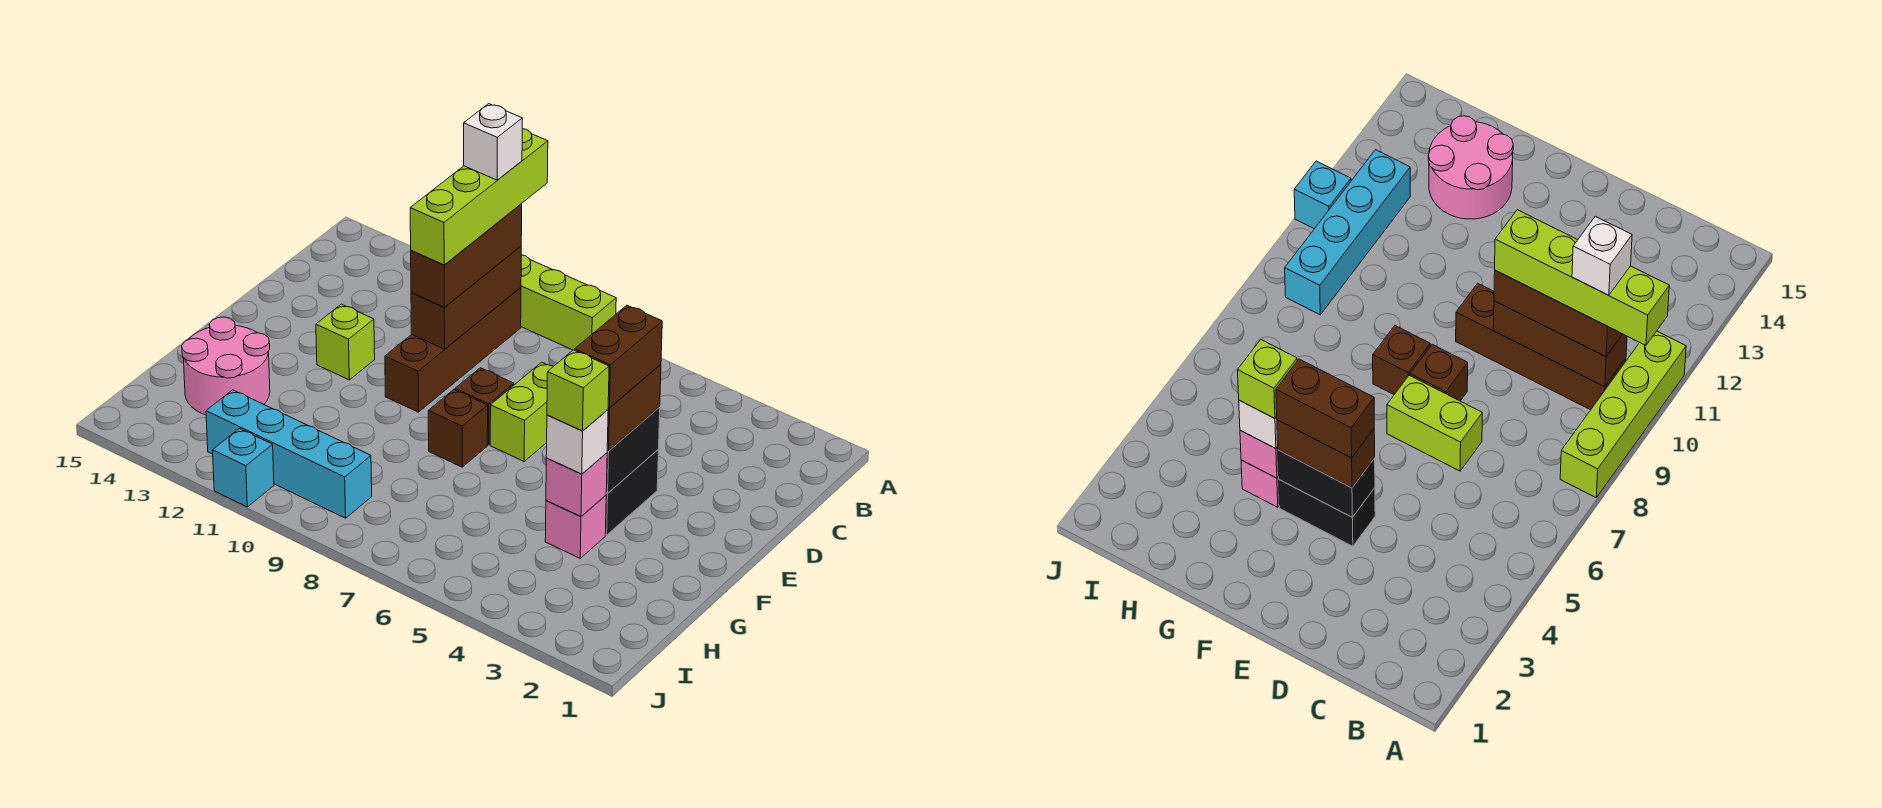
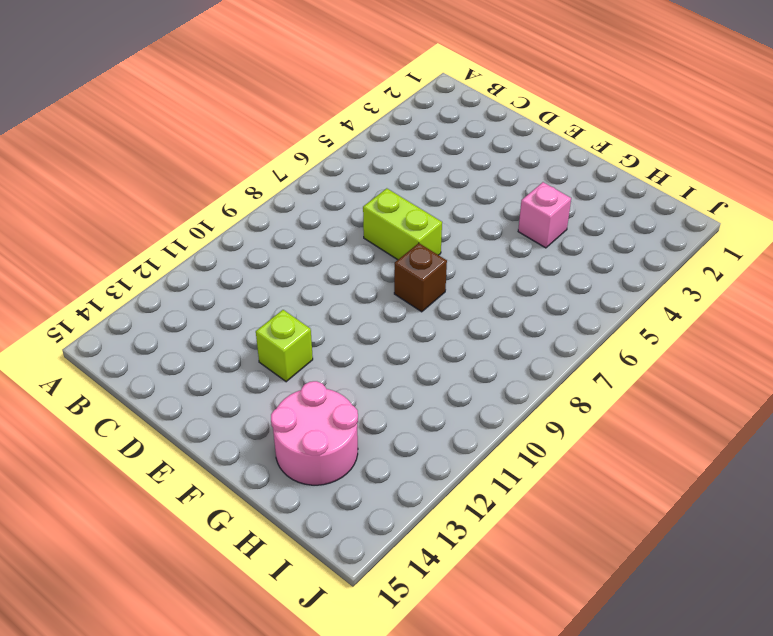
none -> lime 1x4 brick [521,255,616,350]
none -> brown 1x4 brick [385,288,521,412]
none -> black 1x2 brick [605,450,658,535]

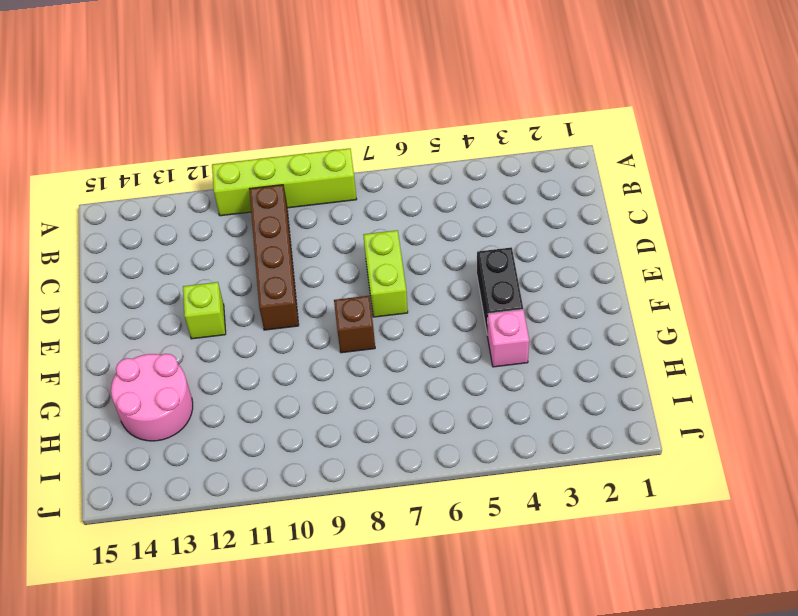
none -> brown 1x1 brick [455,368,514,445]
none -> cyan 1x4 brick [206,390,372,518]
none -> cyan 1x1 brick [213,429,274,507]

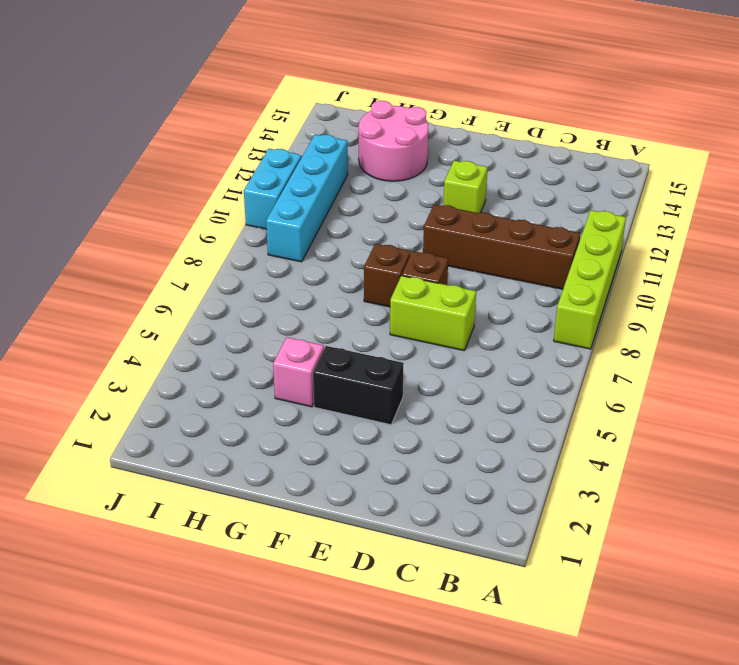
cyan 1x2 brick [244,149,301,229] -> cyan 1x1 brick [213,429,274,507]
none -> brown 1x3 brick [411,246,521,349]
none -> black 1x2 brick [606,407,660,493]
none -> pink 1x1 brick [546,453,607,516]

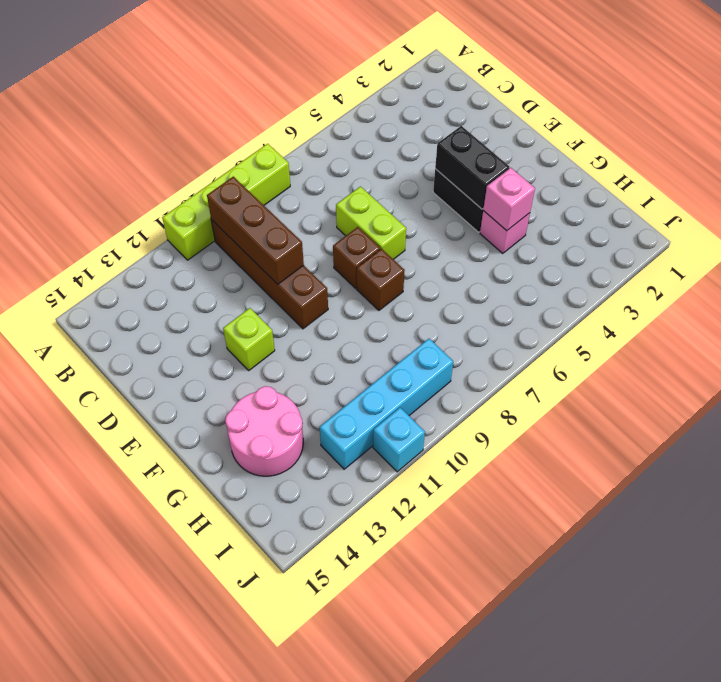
none -> brown 1x3 brick [411,204,522,307]
none -> brown 1x2 brick [607,364,661,451]
none -> white 1x1 brick [546,410,608,474]

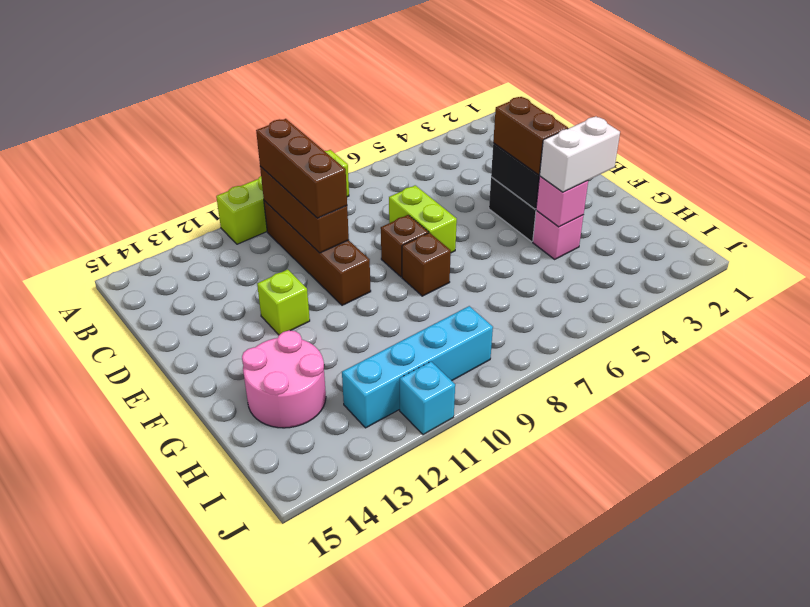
white 1x2 brick [539,116,620,192] -> white 1x1 brick [546,410,608,474]
none -> lime 1x4 brick [410,129,548,265]
none -> brown 1x2 brick [575,305,662,408]
none -> lime 1x1 brick [547,350,609,431]

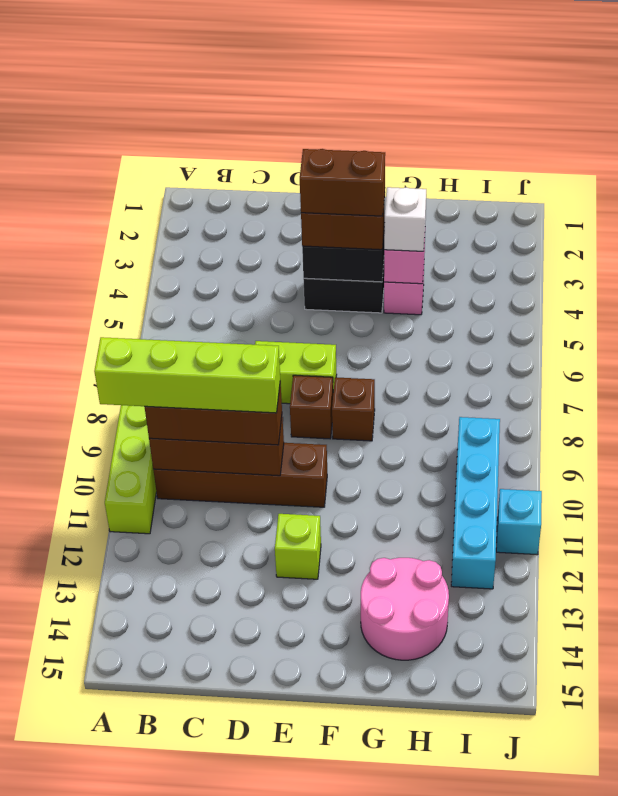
none -> lime 1x1 brick [547,350,609,431]
none -> white 1x1 brick [464,104,522,180]

